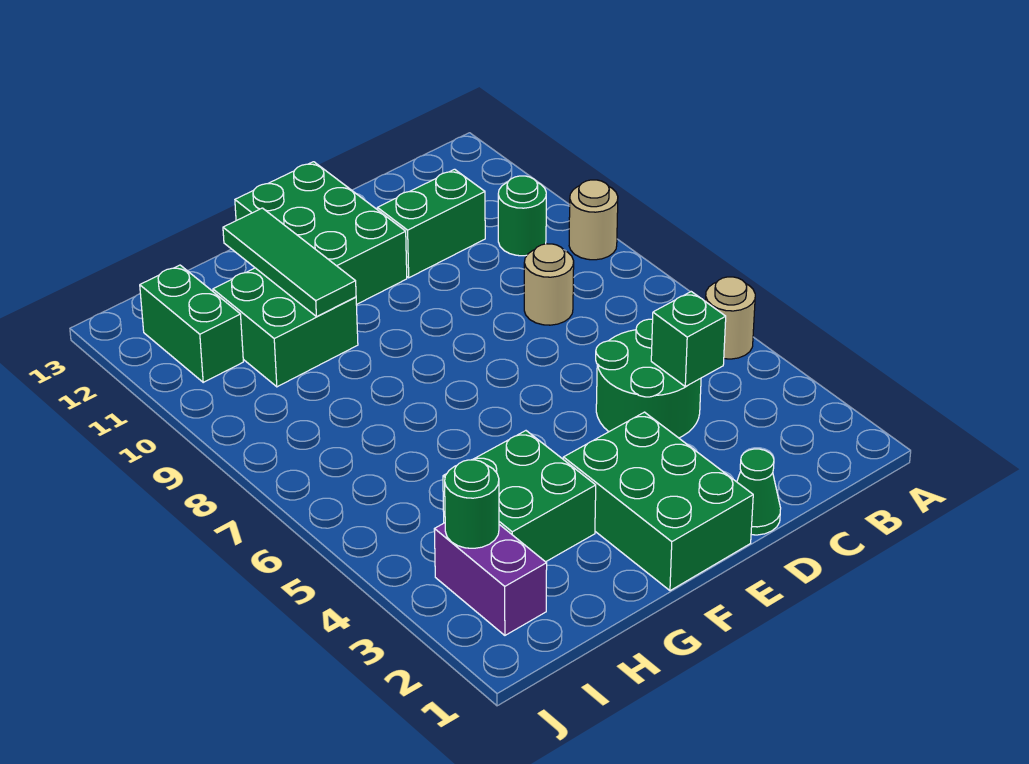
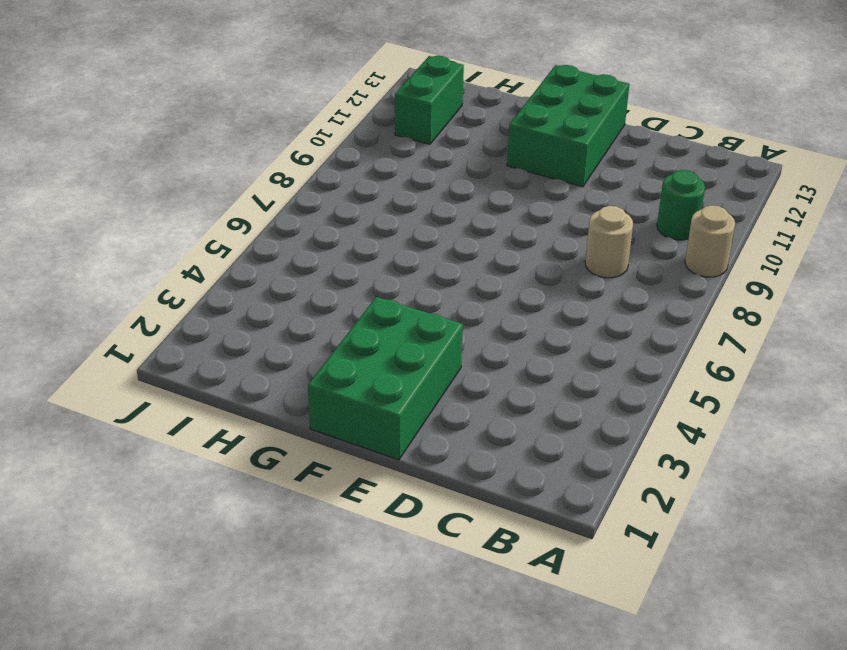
none -> tan 1x1 round brick [706,277,755,359]
none -> green 2x2 round brick [596,319,701,438]
none -> green 1x2 brick [377,169,485,278]

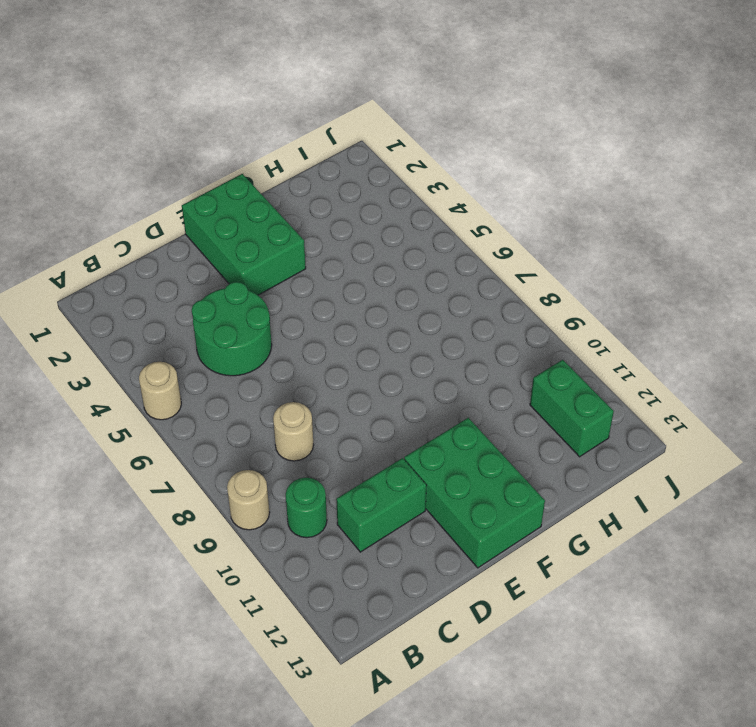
none -> green 1x1 cone [737,449,781,535]
none -> green 2x2 brick [443,431,596,562]
none -> green 2x2 brick [213,268,358,387]

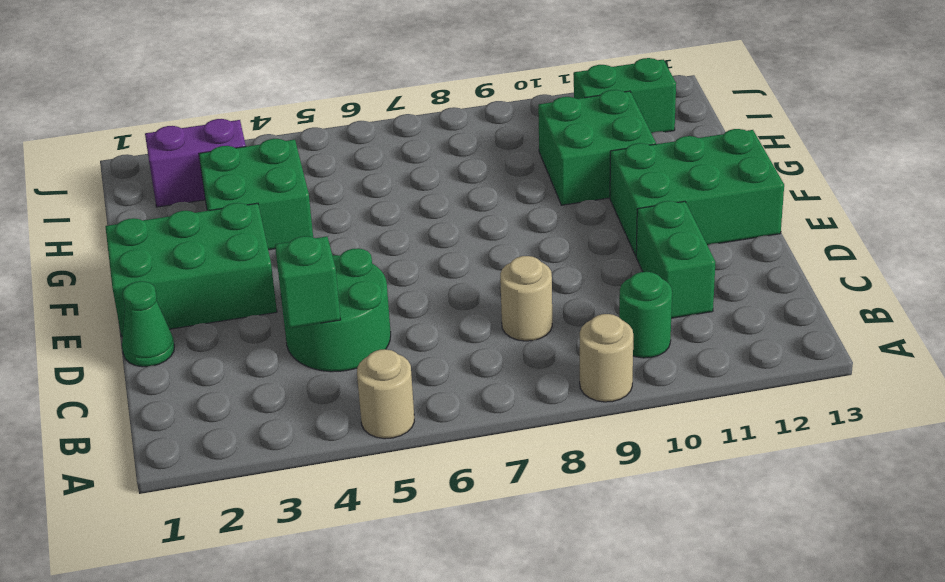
none -> green 1x3 tile [223,208,356,317]
none -> green 1x1 round brick [445,460,499,548]

